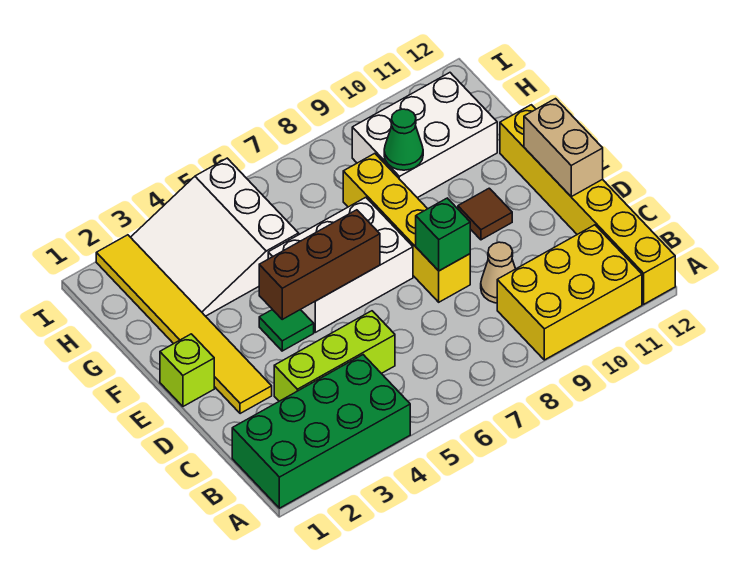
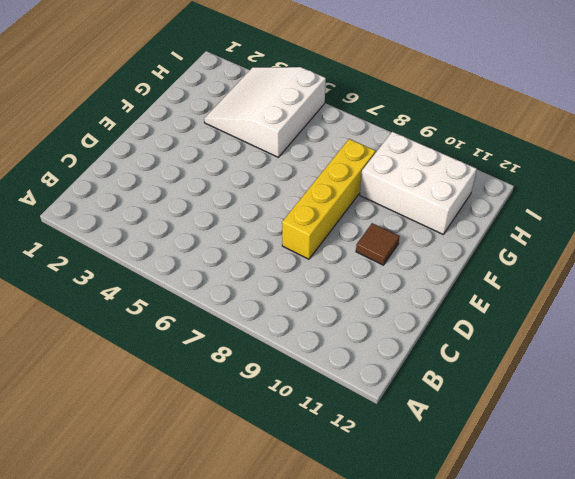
none -> green 2x4 brick [232,355,410,508]
none -> yellow 2x3 brick [497,225,642,360]
none -> yellow 1x6 brick [500,105,675,304]

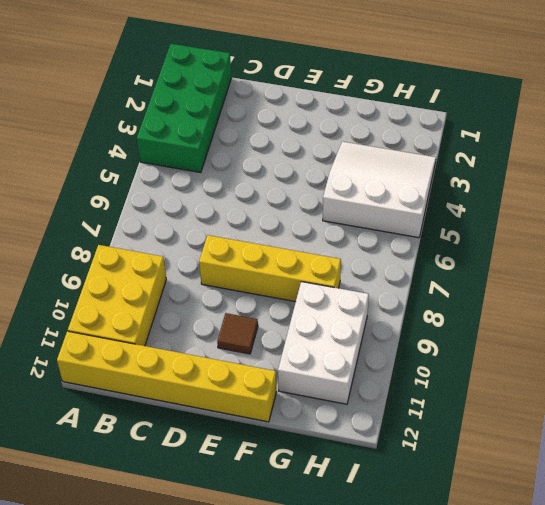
none -> lime 1x3 brick [274,311,395,401]
none -> tan 1x1 cone [481,242,515,303]
none -> yellow 1x6 tile [96,235,272,414]

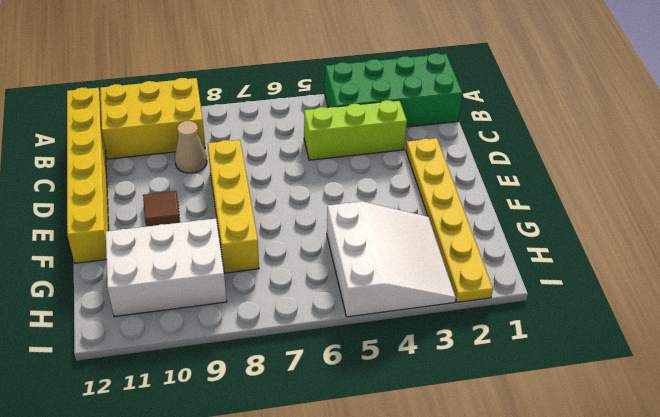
yellow 1x6 plate [406,138,493,302] -> yellow 1x6 tile [96,235,272,414]
none -> lime 1x1 brick [160,334,214,406]
none -> green 1x1 tile [259,310,314,351]
none -> white 2x3 brick [268,197,413,332]

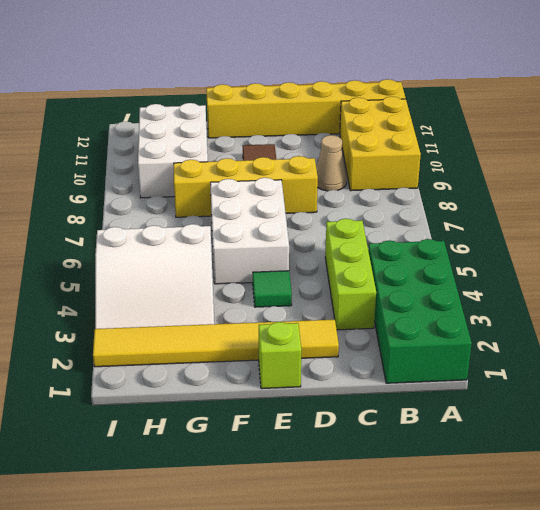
none -> green 1x1 brick [416,198,470,271]
none -> tan 1x2 brick [524,99,603,197]
none -> brown 1x3 brick [259,210,380,319]

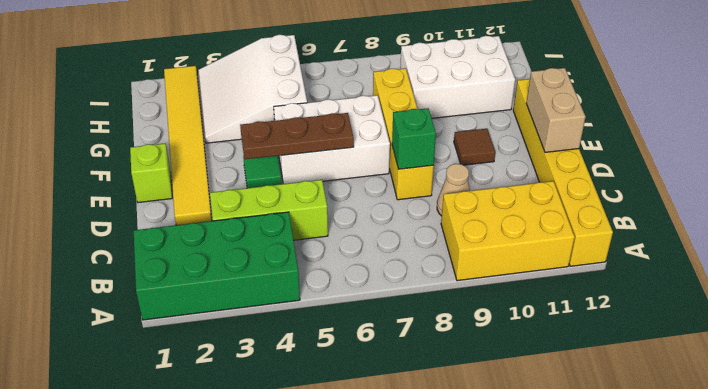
brown 1x3 plate [240,113,354,159] -> brown 1x3 brick [259,210,380,319]
none -> green 1x1 cone [384,109,423,170]

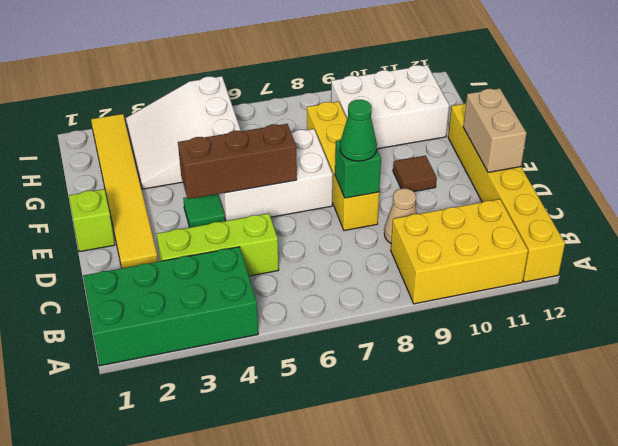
green 1x1 cone [340,100,377,161] -> green 1x1 cone moved to [384,109,423,170]

